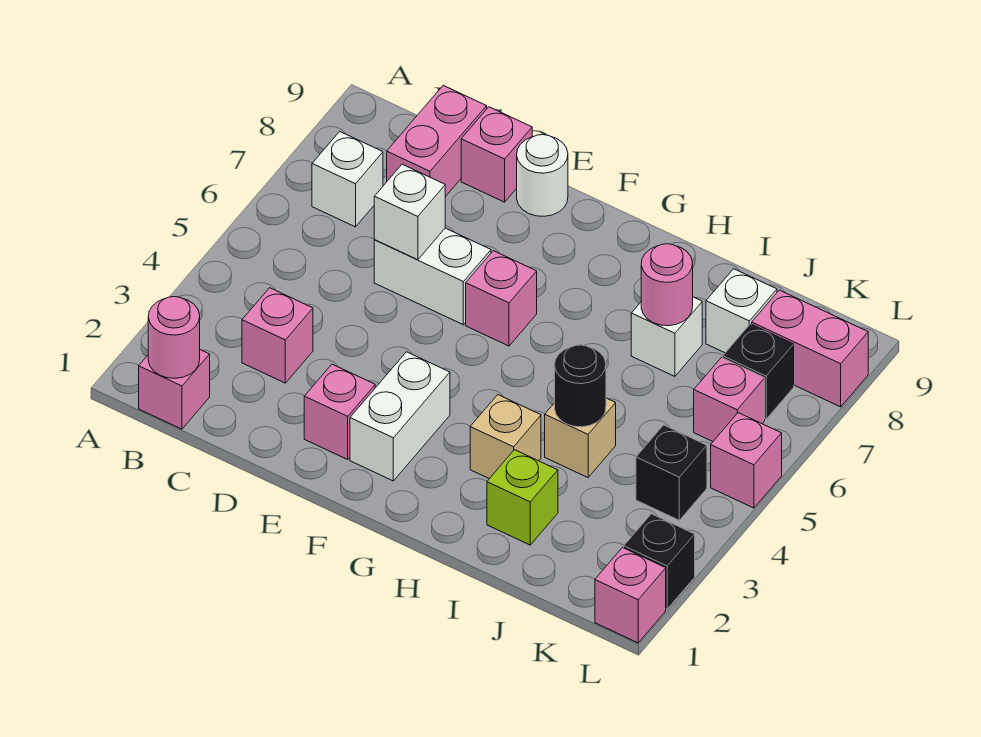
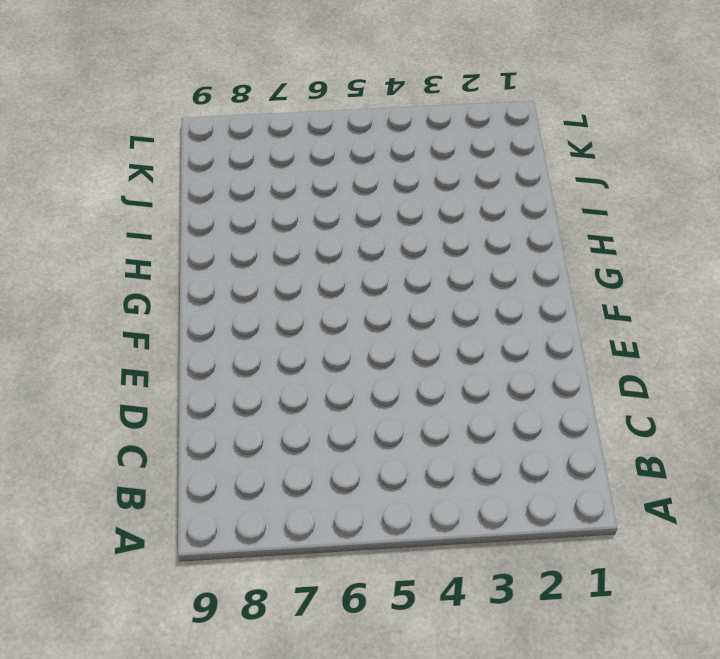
none -> pink 1x1 brick [139,350,210,429]
none -> white 1x1 brick [312,132,383,227]
none -> pink 1x1 brick [242,288,313,383]

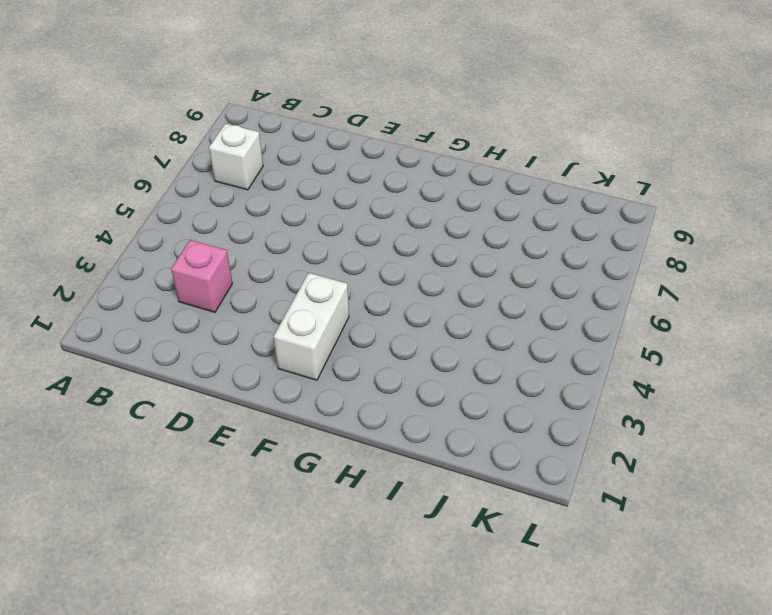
none -> pink 1x1 brick [139,350,210,429]
none -> pink 1x2 brick [387,86,487,197]
none -> white 1x2 brick [374,228,491,325]

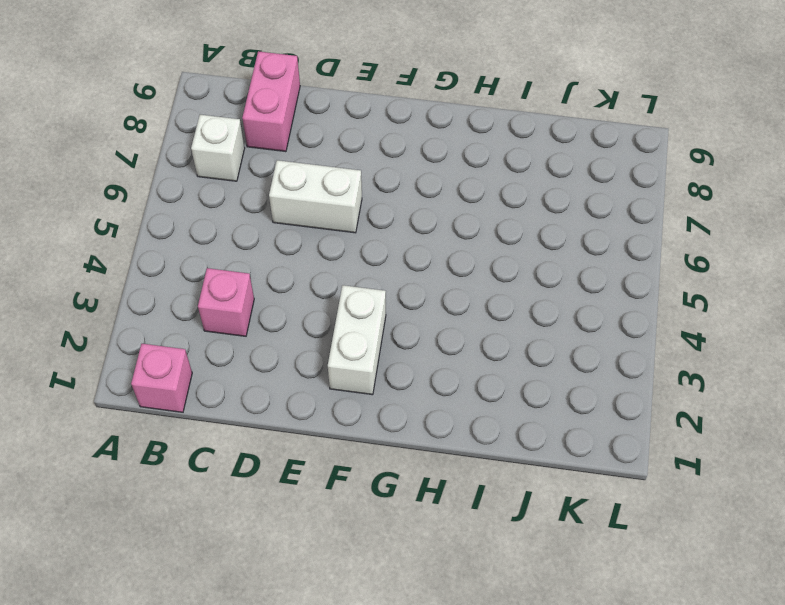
none -> pink 1x1 brick [461,107,532,202]
none -> pink 1x1 brick [304,364,375,459]
none -> white 1x1 round brick [517,135,568,216]

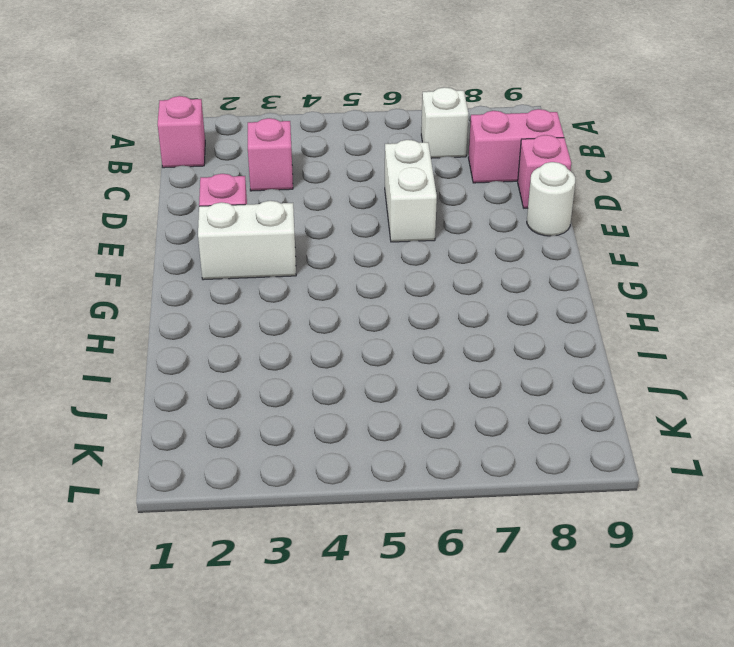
none -> pink 1x1 brick [466,251,537,346]
none -> tan 1x1 brick [470,395,541,479]
none -> lime 1x1 brick [487,450,558,545]

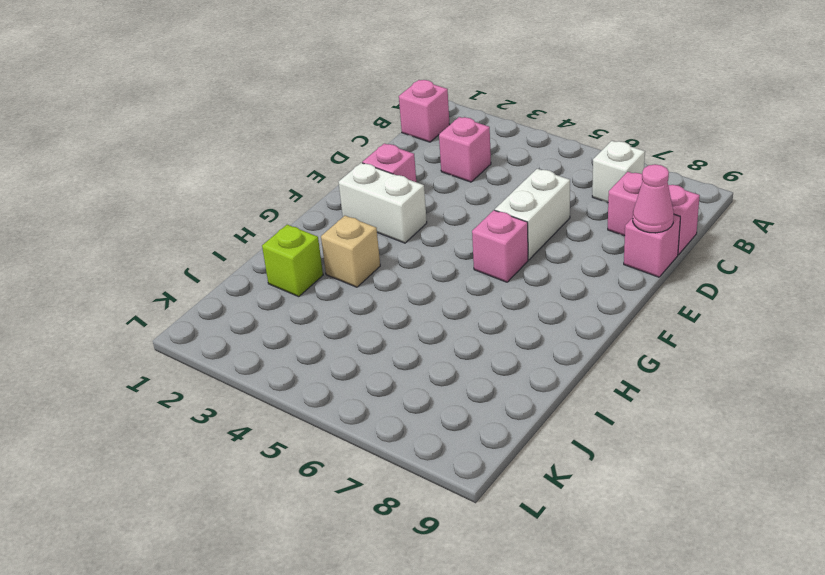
pink 1x1 cone [633,164,674,233] -> none
none -> white 1x1 round brick [517,135,568,216]
none -> tan 1x1 brick [545,398,616,478]
none -> white 1x1 brick [631,297,702,376]

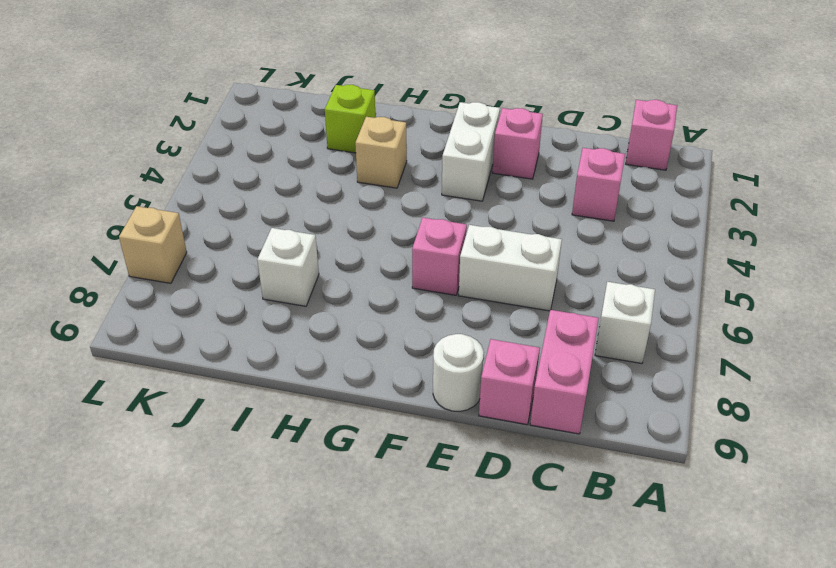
tan 1x1 brick [119,206,187,283] -> tan 1x1 brick moved to [545,398,616,478]
none -> white 1x1 brick [706,269,777,353]
none -> black 1x1 brick [636,425,707,520]
none -> pink 1x1 brick [694,358,765,442]

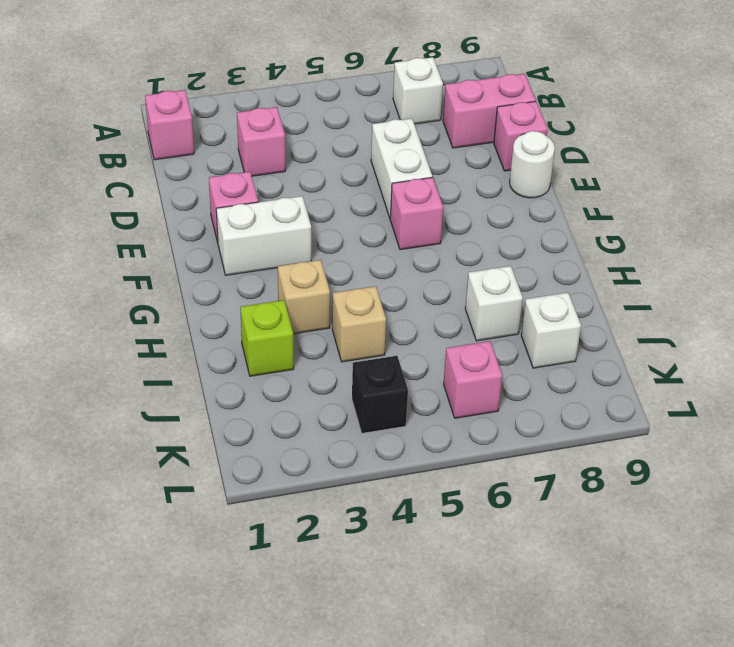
none -> black 1x1 brick [723,324,794,419]
none -> pink 1x2 brick [752,290,868,407]
none -> pink 1x1 brick [595,548,666,643]

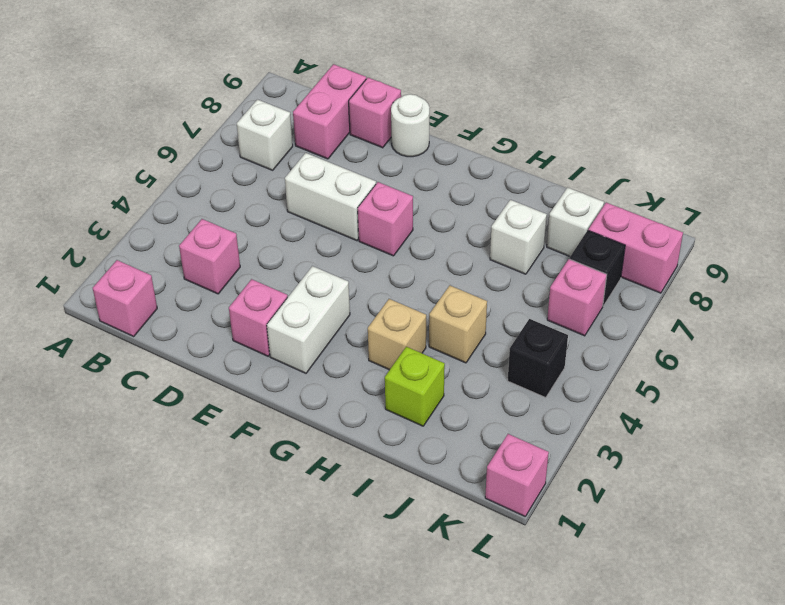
none -> black 1x1 brick [624,514,695,609]
none -> pink 1x1 brick [711,413,782,508]
none -> pink 1x1 round brick [148,297,200,378]

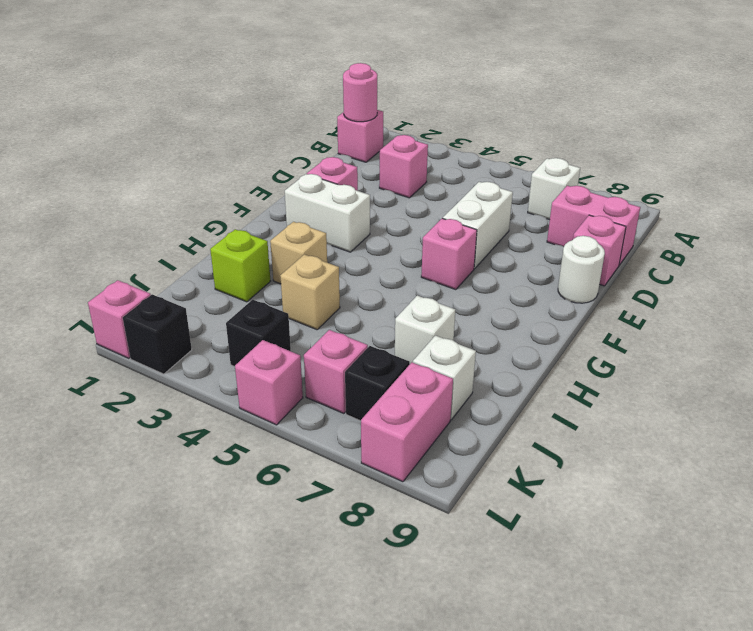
none -> white 1x1 brick [374,164,445,260]
none -> black 1x1 round brick [555,345,606,427]
none -> pink 1x1 round brick [641,244,693,326]

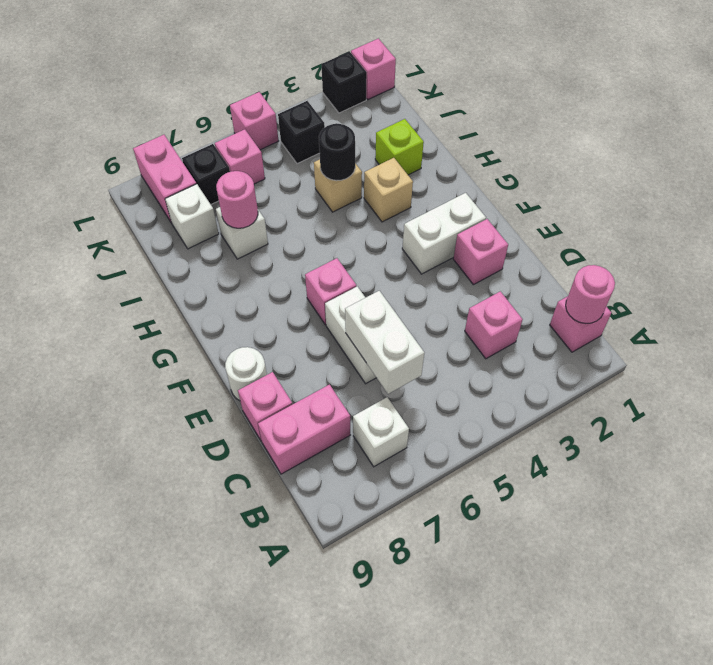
white 1x2 brick [345,291,424,394] -> white 1x1 brick [374,164,445,260]

